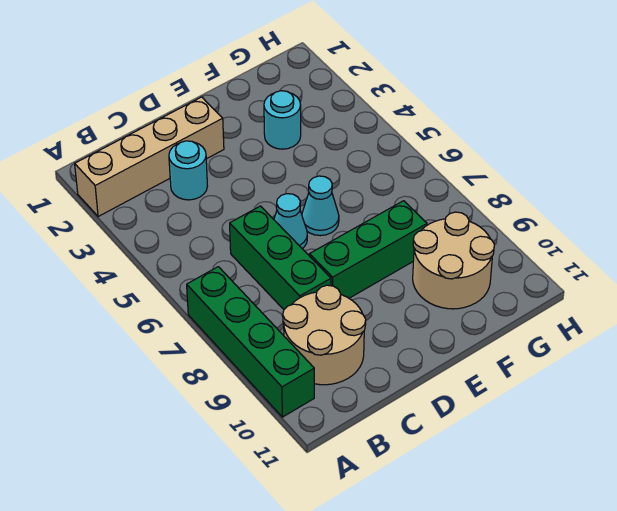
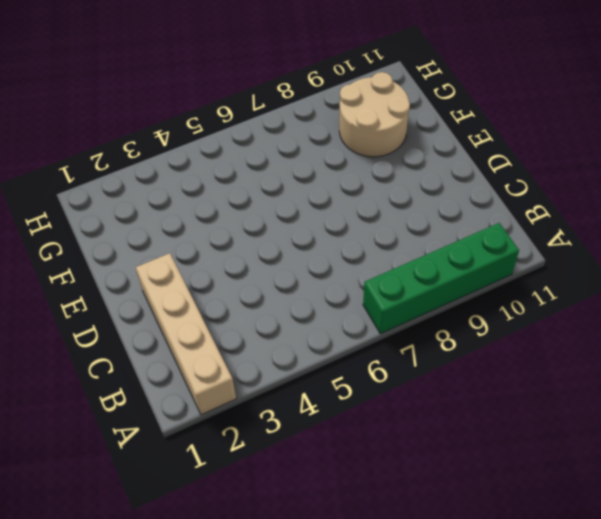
none -> tan 2x2 round brick [283,285,366,385]
none -> cyan 1x1 round brick [169,141,207,200]

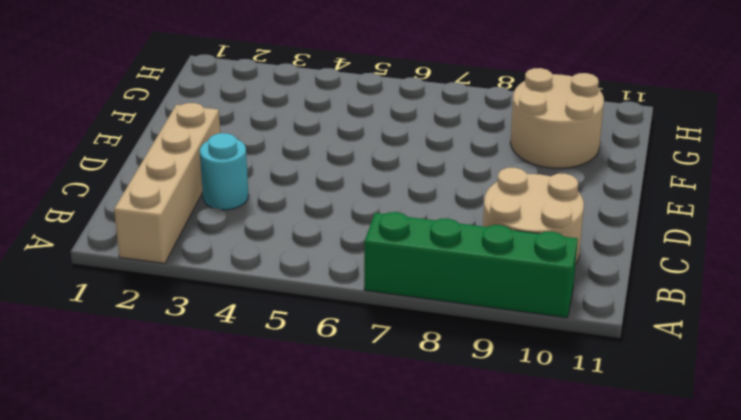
none -> green 1x3 brick [230,206,331,309]
none -> cyan 1x1 cone [274,194,307,248]

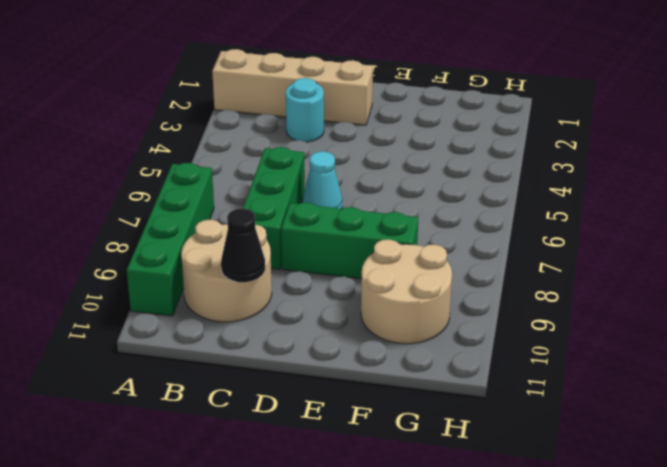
black 1x1 cone [221,209,265,282] -> none
none -> cyan 1x1 cone [302,176,339,236]
none -> cyan 1x1 round brick [264,91,301,149]

